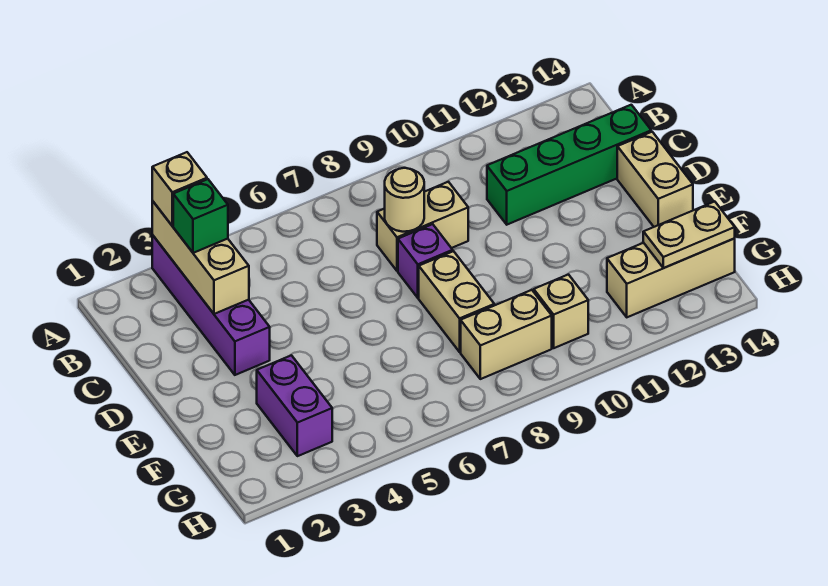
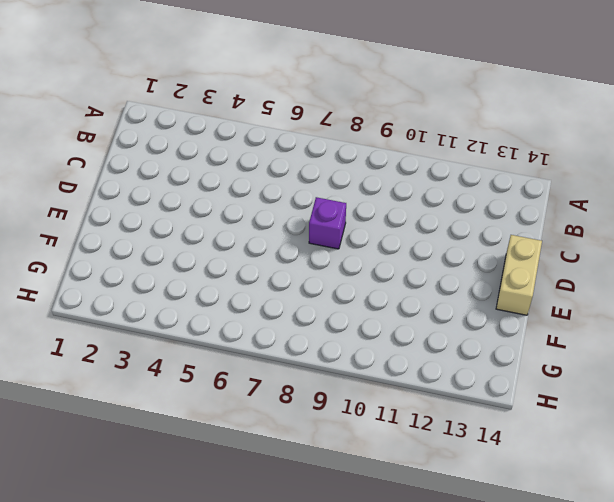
none -> purple 1x4 brick [152,235,270,375]
none -> tan 1x2 brick [377,182,468,271]
none -> green 1x4 brick [487,105,651,225]

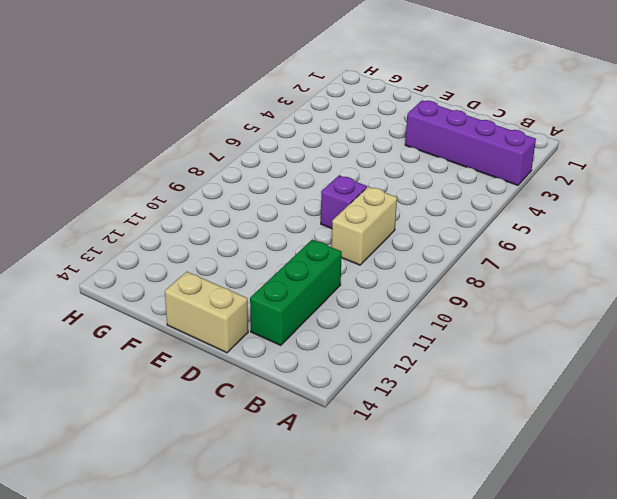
green 1x3 brick [250,240,342,345] -> green 1x4 brick [487,105,651,225]
none -> tan 1x2 brick [419,251,494,352]
none -> purple 1x2 brick [257,355,332,456]
none -> tan 1x2 brick [461,290,552,379]

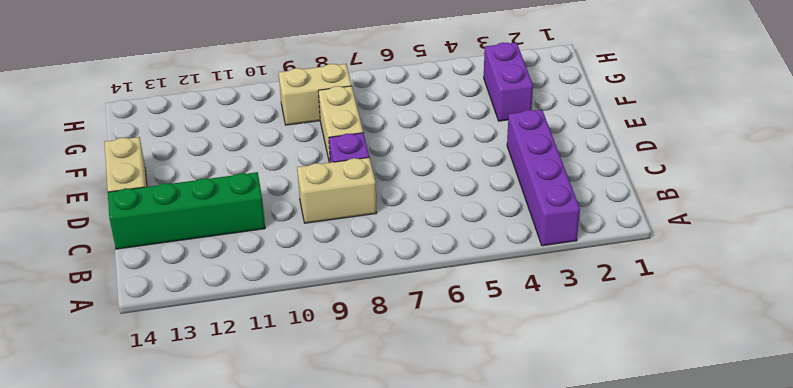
none -> tan 1x1 brick [534,275,588,348]
none -> tan 1x3 brick [607,239,735,317]
none -> tan 1x3 brick [152,201,249,314]

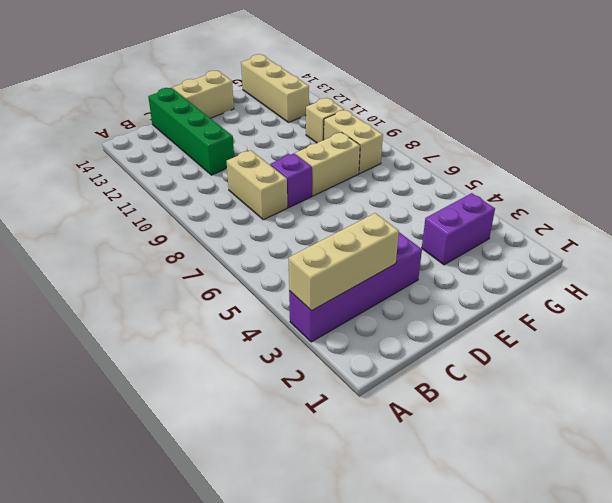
none -> tan 1x1 round brick [385,168,424,232]
none -> tan 1x2 plate [643,202,735,268]
none -> tan 1x1 brick [152,152,207,226]

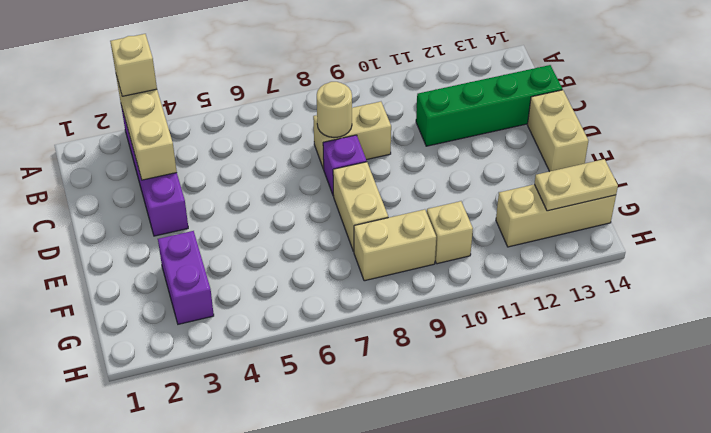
none -> green 1x1 brick [173,179,228,253]

